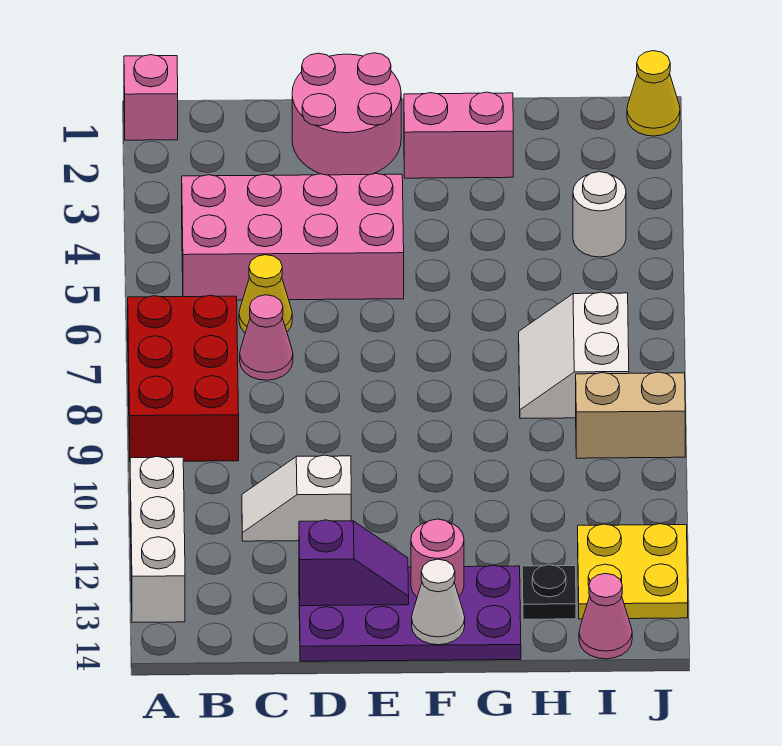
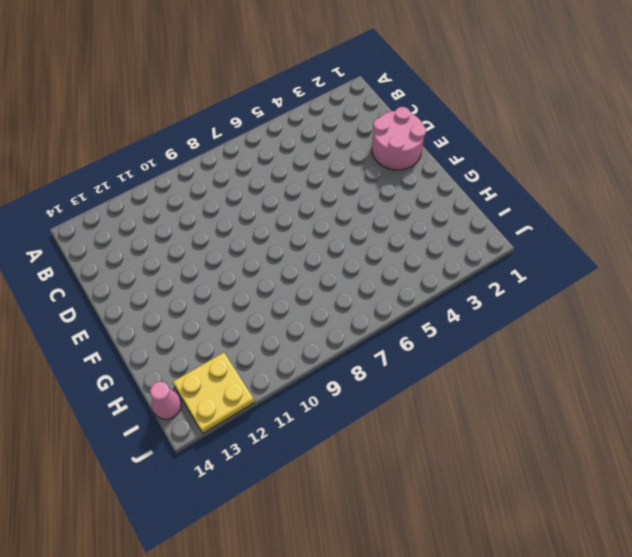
none -> pink 1x1 brick [124,55,178,140]
none -> red 2x3 brick [128,295,239,461]
none -> white 1x3 brick [130,457,185,623]

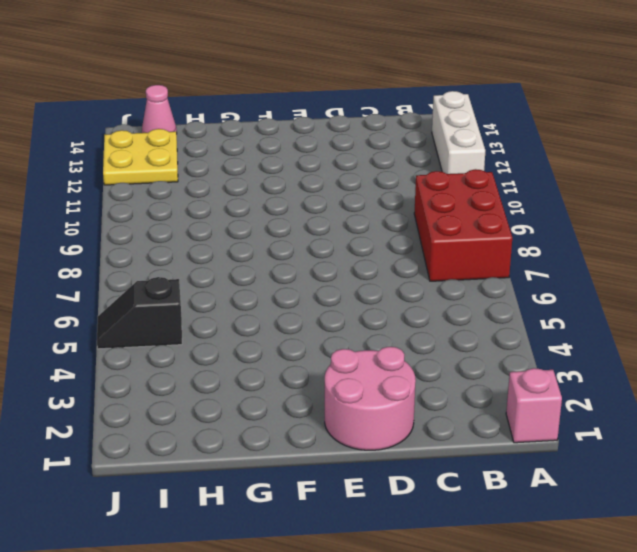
black 1x2 slope [97,277,182,349] -> none
none -> pink 2x4 brick [182,174,404,300]
none -> yellow 1x1 cone [239,255,292,333]
none -> pink 1x1 cone [240,295,293,380]

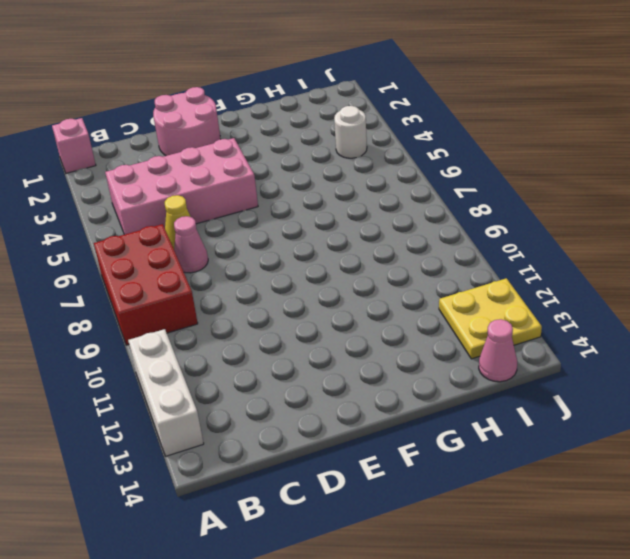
none -> white 1x2 slope [242,455,351,541]
none -> purple 2x4 plate [299,565,521,661]
none -> pink 1x2 brick [404,92,513,178]

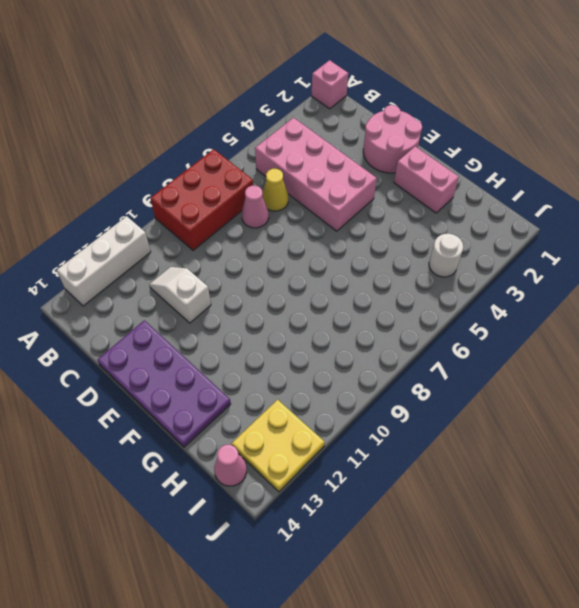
none -> white 2x2 slope [519,292,629,419]
none -> black 1x1 plate [522,565,576,619]
none -> tan 1x2 brick [576,372,685,458]

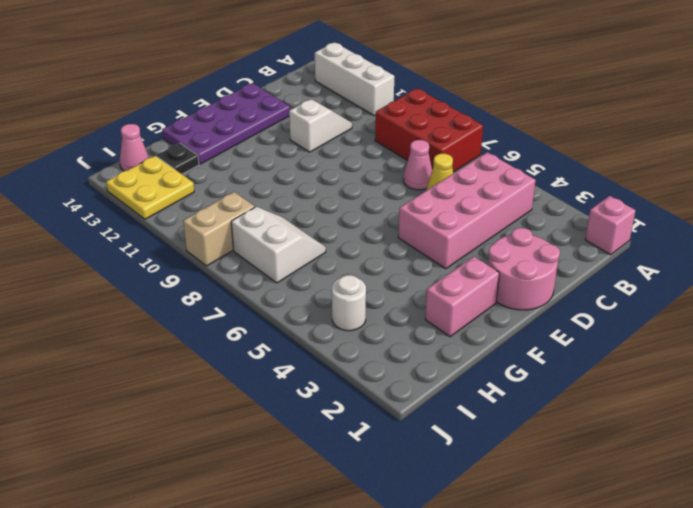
none -> yellow 1x1 cone [627,51,680,136]
none -> purple 1x2 slope [299,520,409,606]
none -> pink 1x1 round brick [411,519,464,597]

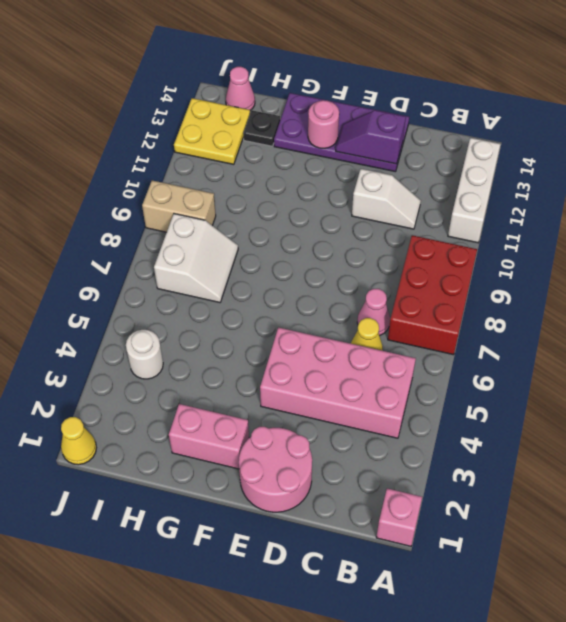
none -> white 1x1 cone [412,559,465,645]

